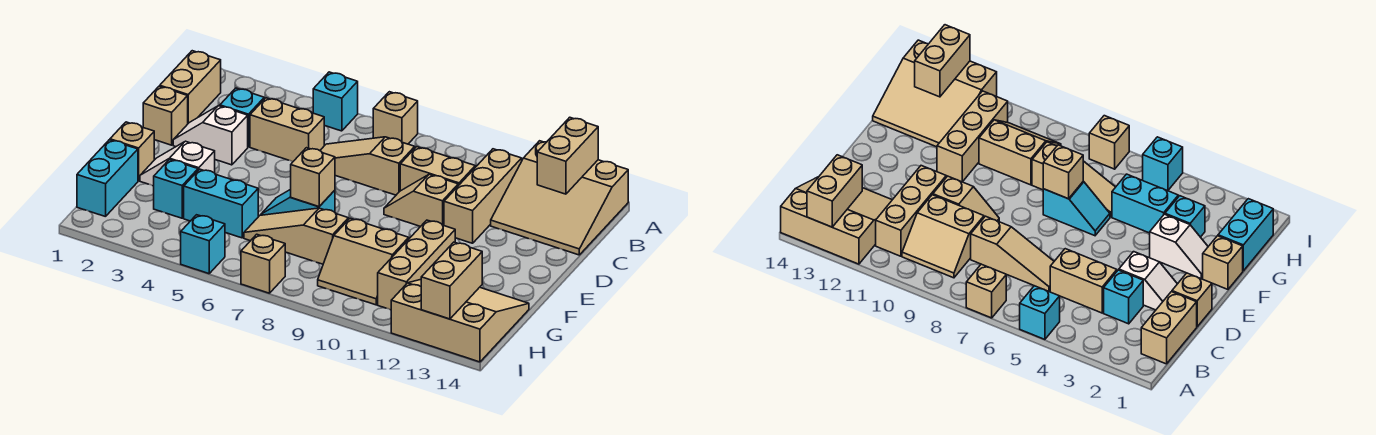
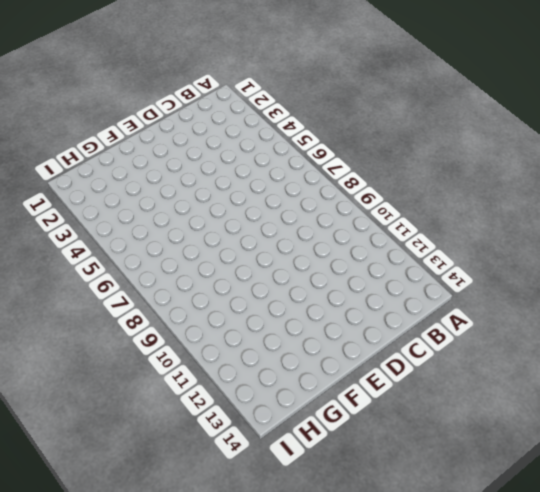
none -> cyan 1x1 brick [313,72,358,131]
none -> tan 1x1 brick [373,92,418,144]
none -> tan 3x3 slope [491,141,628,255]

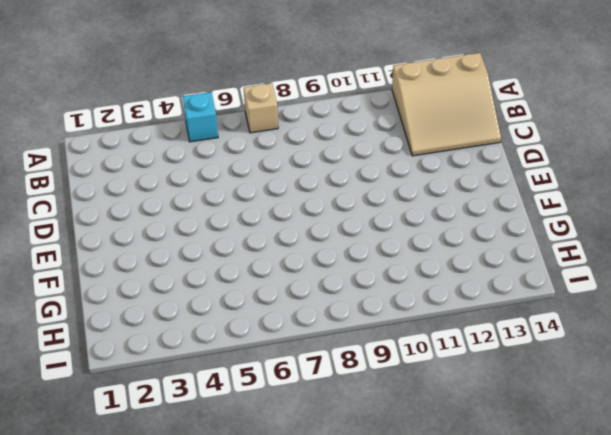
none -> tan 1x2 brick [160,51,221,123]
none -> tan 2x2 slope [400,147,476,191]
none -> tan 1x3 brick [444,149,522,243]

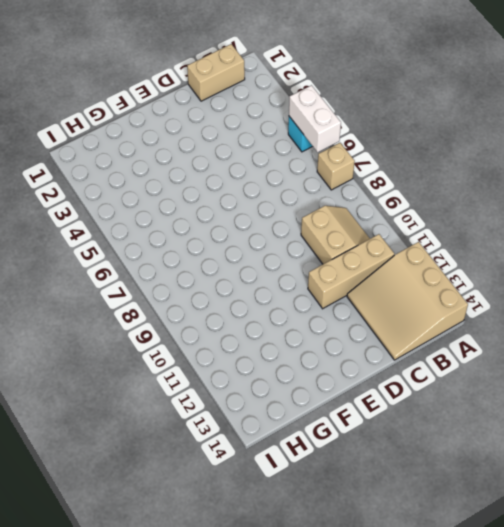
white 1x2 brick [289,85,341,152] -> none
none -> cyan 1x1 brick [220,88,264,147]
none -> tan 1x2 brick [250,98,324,162]
none -> tan 1x3 slope [320,137,415,195]

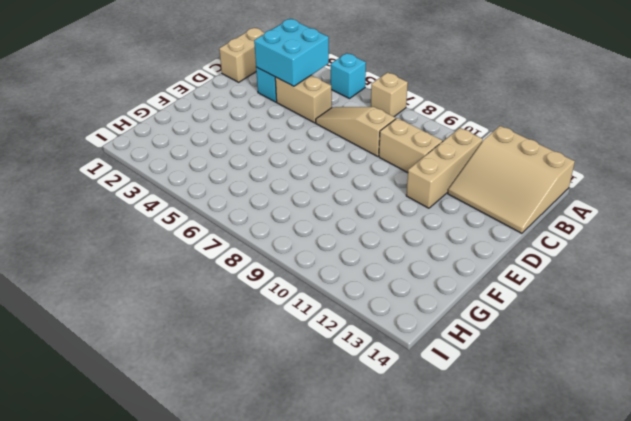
cyan 2x2 brick [254,19,329,86] -> none
none -> tan 1x1 brick [143,86,188,145]
none -> white 1x2 slope [173,106,248,165]
none -> tan 1x2 slope [384,174,458,227]

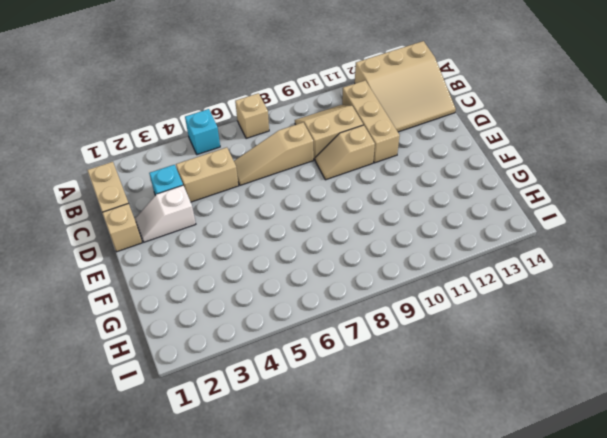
none -> tan 1x1 brick [110,122,154,181]
none -> white 1x2 slope [140,141,215,186]
none -> cyan 1x2 slope [261,189,335,215]

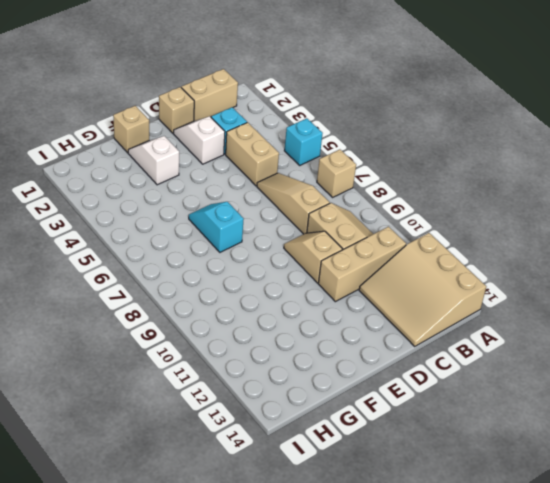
none -> tan 1x3 brick [378,220,455,310]
none -> cyan 1x2 brick [77,140,138,217]
none -> cyan 1x1 brick [154,159,198,218]

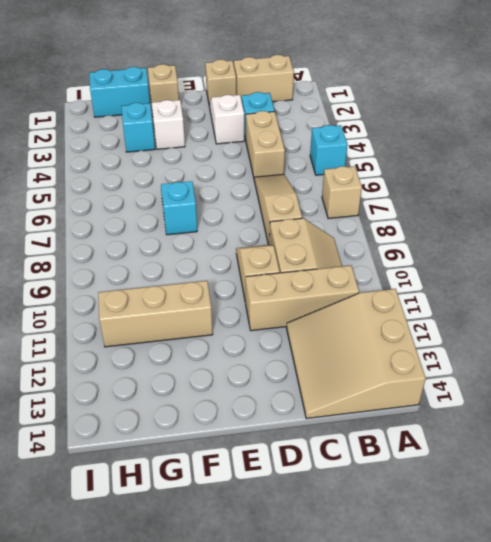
none -> cyan 1x2 brick [184,169,258,238]
none -> tan 1x3 slope [244,208,348,264]
none -> tan 2x2 slope [318,218,409,305]

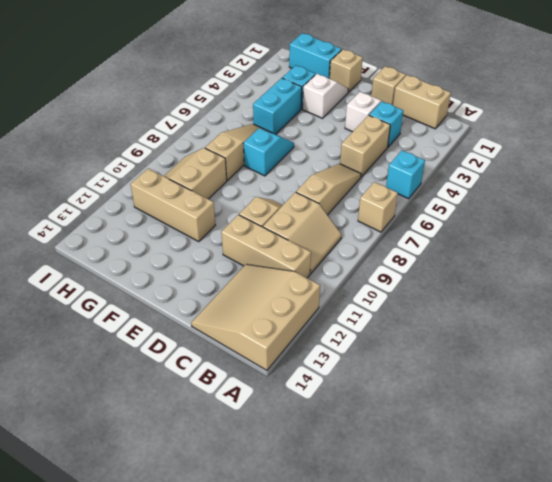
none -> tan 3x3 slope [391,280,529,362]
none -> cyan 1x1 brick [181,215,225,274]
none -> tan 1x1 brick [241,234,285,293]

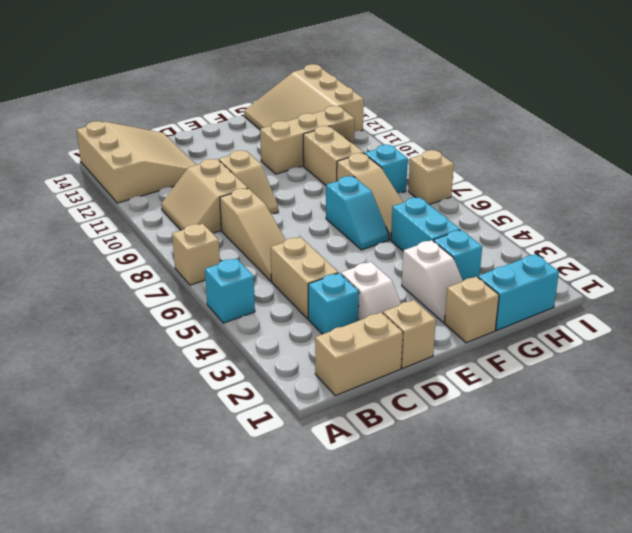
cyan 1x1 brick [365,145,408,193] -> cyan 1x1 brick moved to [181,215,225,274]
none -> tan 1x3 brick [444,149,522,243]
none -> tan 1x2 brick [537,117,598,194]
none -> tan 1x1 brick [291,148,335,207]

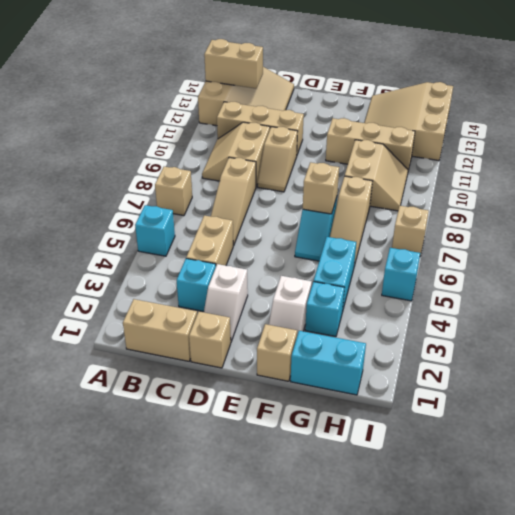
none -> tan 1x2 brick [421,242,482,319]

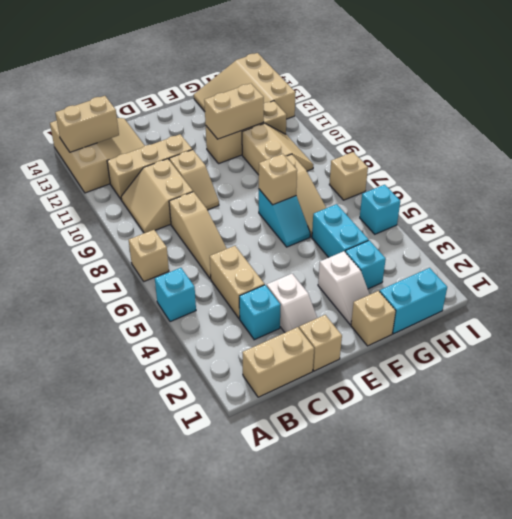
tan 1x2 brick [204,83,264,139] -> tan 1x2 brick moved to [421,242,482,319]

